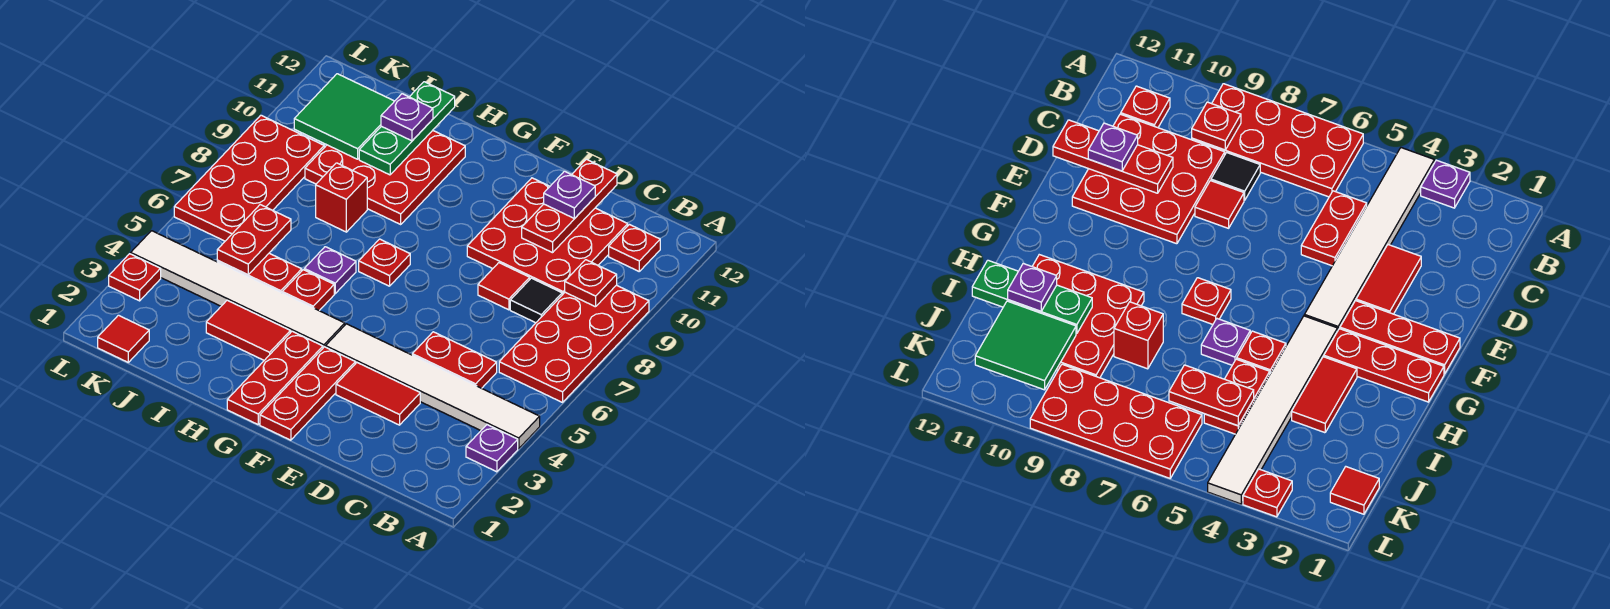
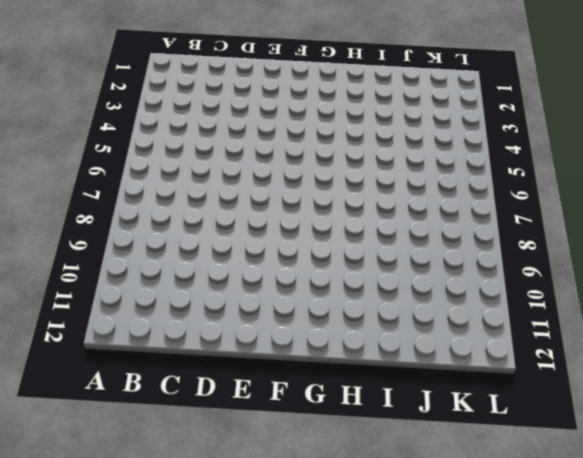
none -> purple 1x1 plate [466,425,518,472]
none -> white 1x6 tile [326,324,540,449]
none -> red 2x4 plate [499,285,649,402]

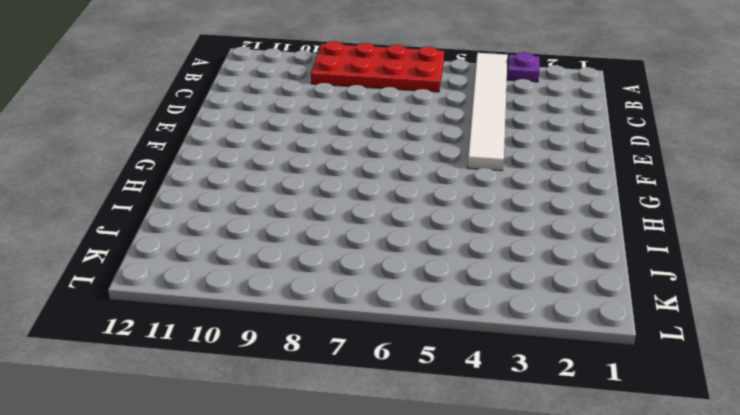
none -> red 1x1 plate [609,225,660,271]
none -> red 1x2 plate [412,332,497,388]
none -> black 1x1 tile [510,278,562,323]

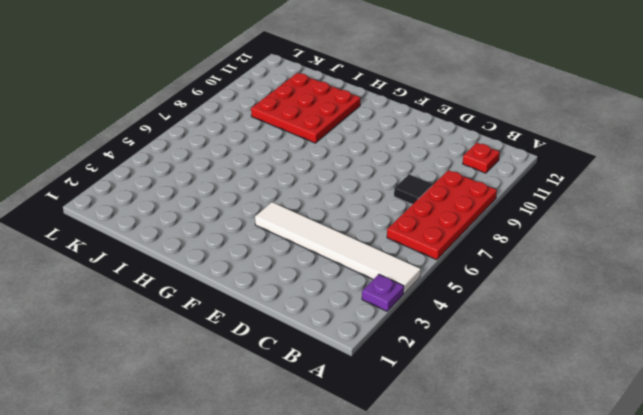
none -> red 1x2 plate [412,332,497,388]
none -> red 3x3 plate [467,178,628,295]
none -> red 1x2 tile [336,363,420,425]

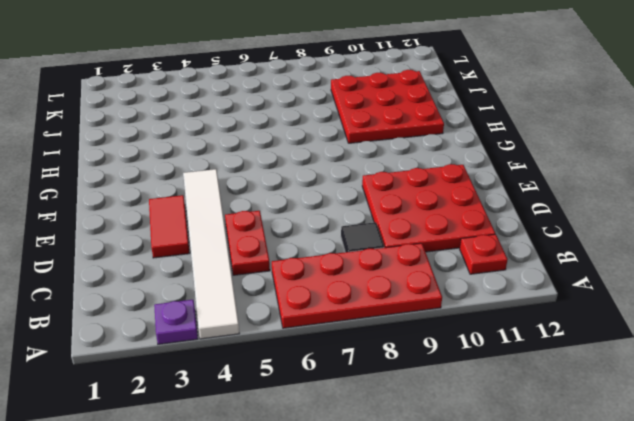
none -> red 1x1 tile [478,263,530,310]
none -> red 1x3 plate [260,347,355,440]
none -> red 1x3 plate [227,331,323,424]

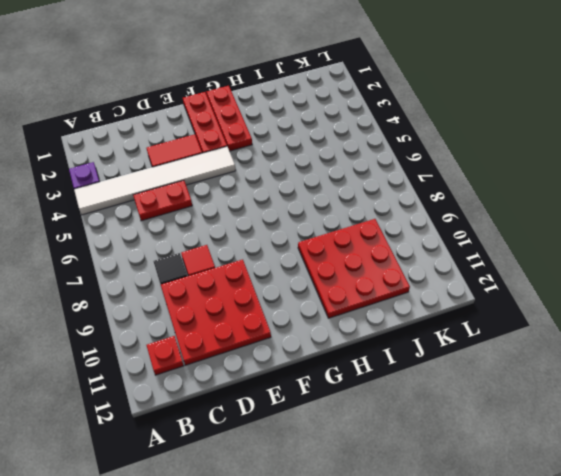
none -> red 2x4 plate [499,285,649,402]
none -> white 1x6 tile [131,231,345,348]
none -> red 1x1 plate [359,239,410,286]

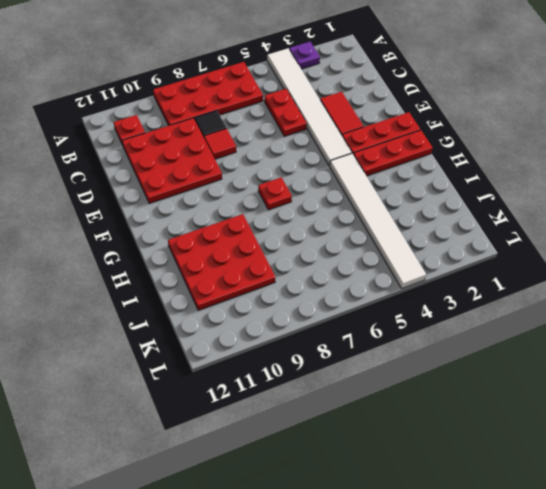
none -> red 1x2 tile [206,300,290,360]
none -> red 1x1 plate [282,270,334,311]
none -> purple 1x1 plate [304,247,356,294]

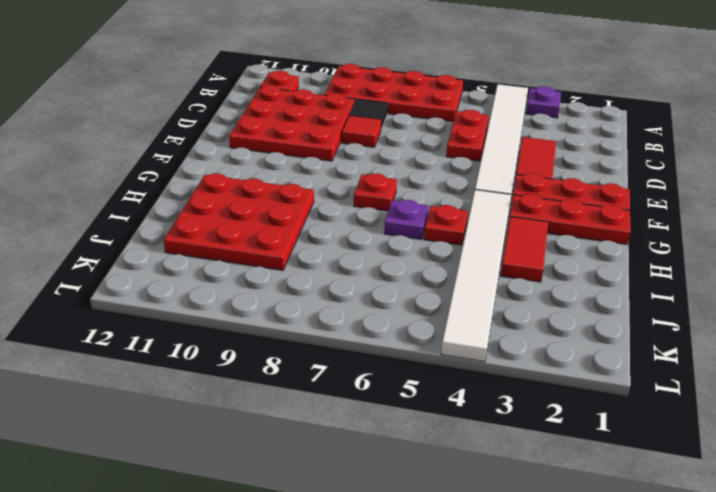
none -> red 1x2 plate [217,253,302,293]
none -> red 1x1 brick [316,163,367,232]
none -> red 1x1 tile [98,315,149,362]

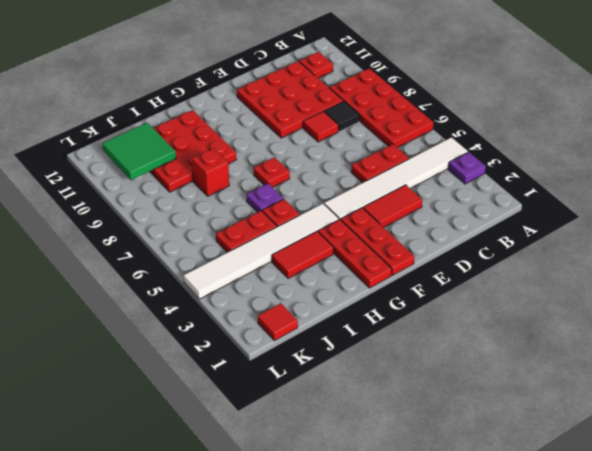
none -> red 2x4 plate [174,115,324,241]
none -> red 1x1 plate [109,254,161,301]
none -> red 1x1 plate [565,260,617,307]

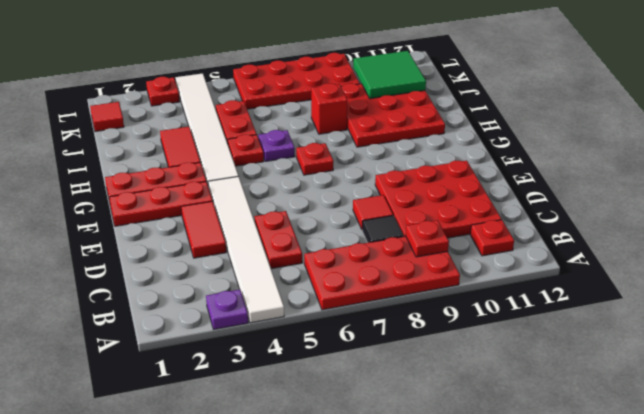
none -> red 1x3 plate [522,159,617,253]
none -> green 1x3 plate [359,82,455,175]
none -> red 1x2 plate [217,205,291,275]

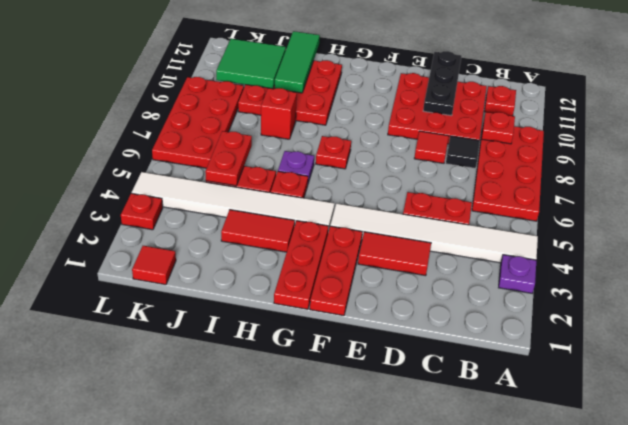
black 1x3 plate [423,51,462,116] -> red 1x3 plate [522,159,617,253]
green 1x3 tile [275,31,320,93] -> green 1x3 plate [359,82,455,175]
none -> purple 1x1 plate [544,171,595,219]
none -> purple 1x1 plate [381,94,433,141]

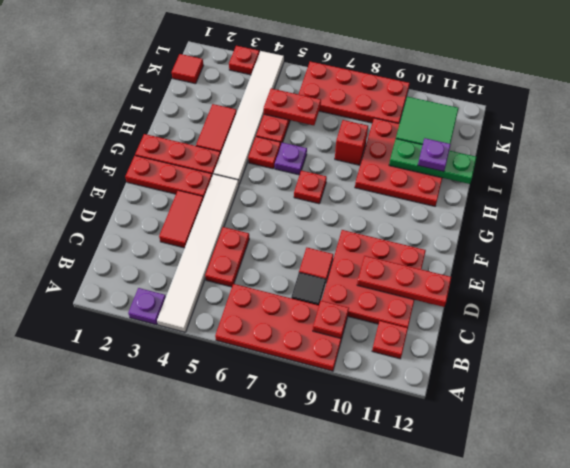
none -> purple 1x1 plate [544,171,595,219]

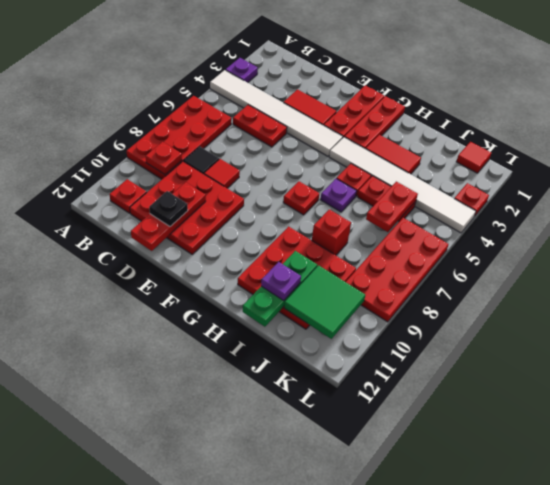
black 1x1 plate [149,191,188,227] -> purple 1x1 plate [544,171,595,219]

